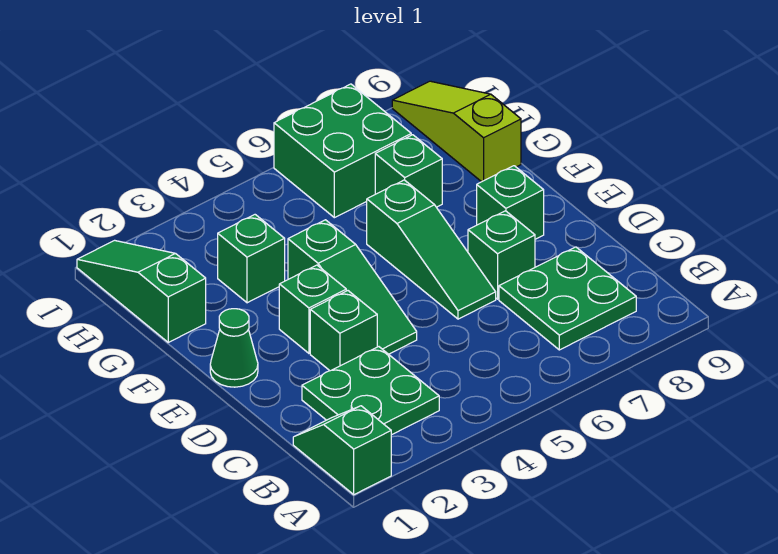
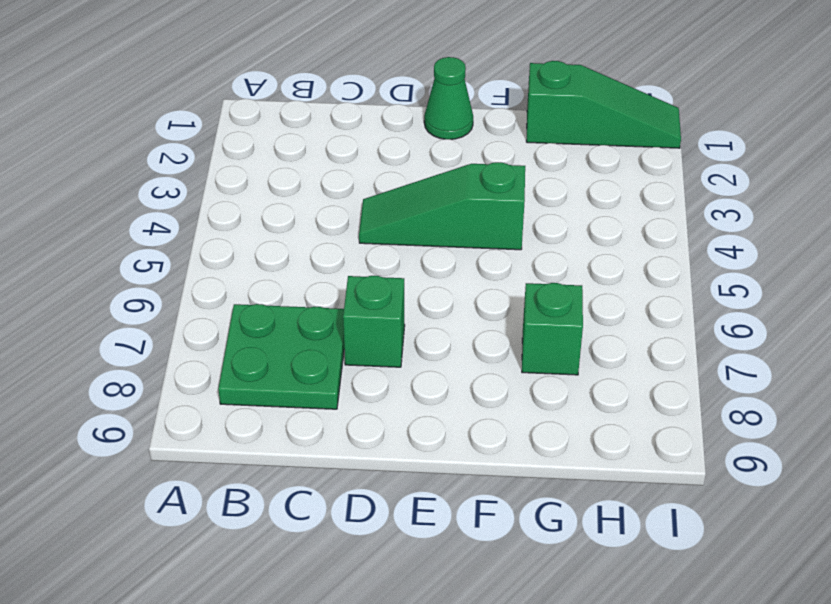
none -> green 1x2 slope [293,406,391,495]
none -> green 2x2 plate [302,347,439,435]
none -> green 1x1 brick [310,291,377,371]

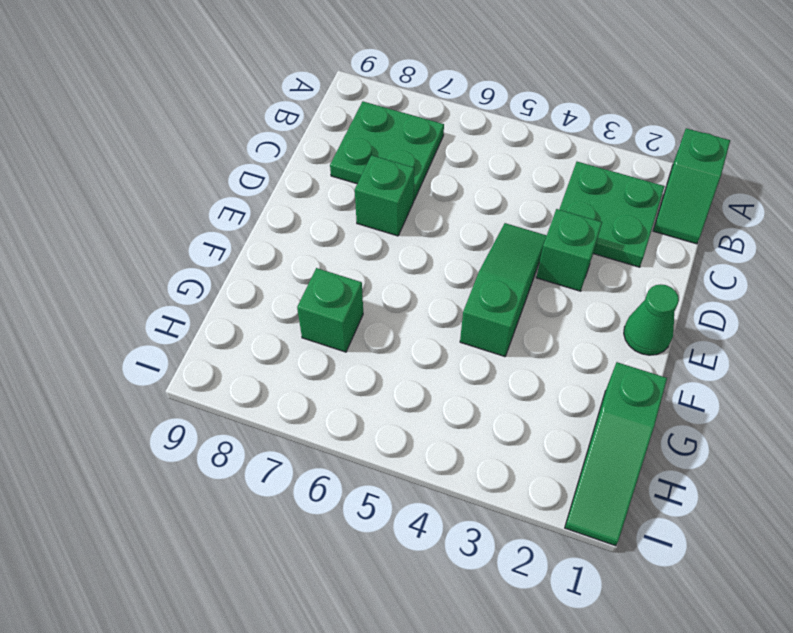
none -> green 1x3 slope [367,180,496,319]
none -> green 1x1 brick [279,265,346,353]
none -> green 1x1 brick [477,166,544,239]

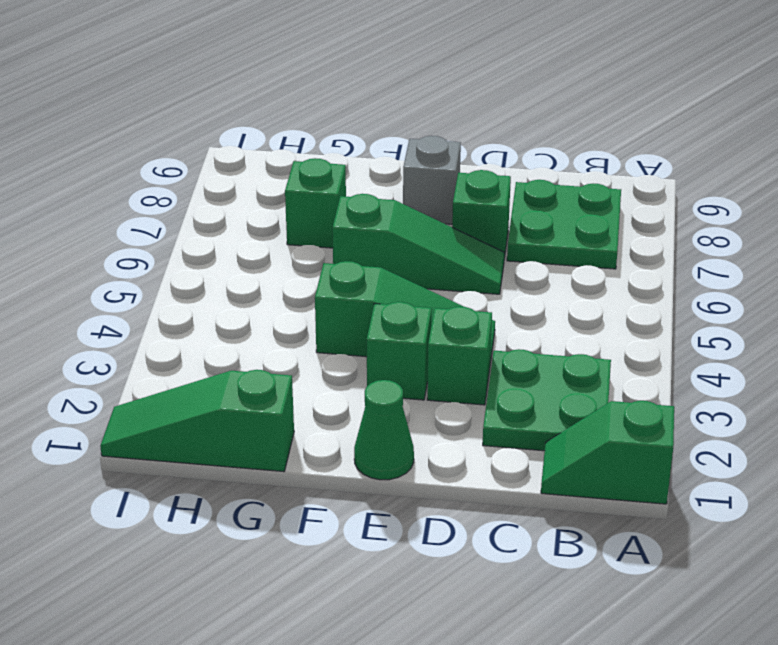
grey 1x1 brick [403,136,461,224] -> green 1x1 brick [477,166,544,239]
none -> green 1x1 brick [218,215,285,303]
none -> lime 1x3 slope [392,81,521,182]
none -> green 2x2 brick [274,84,411,218]

